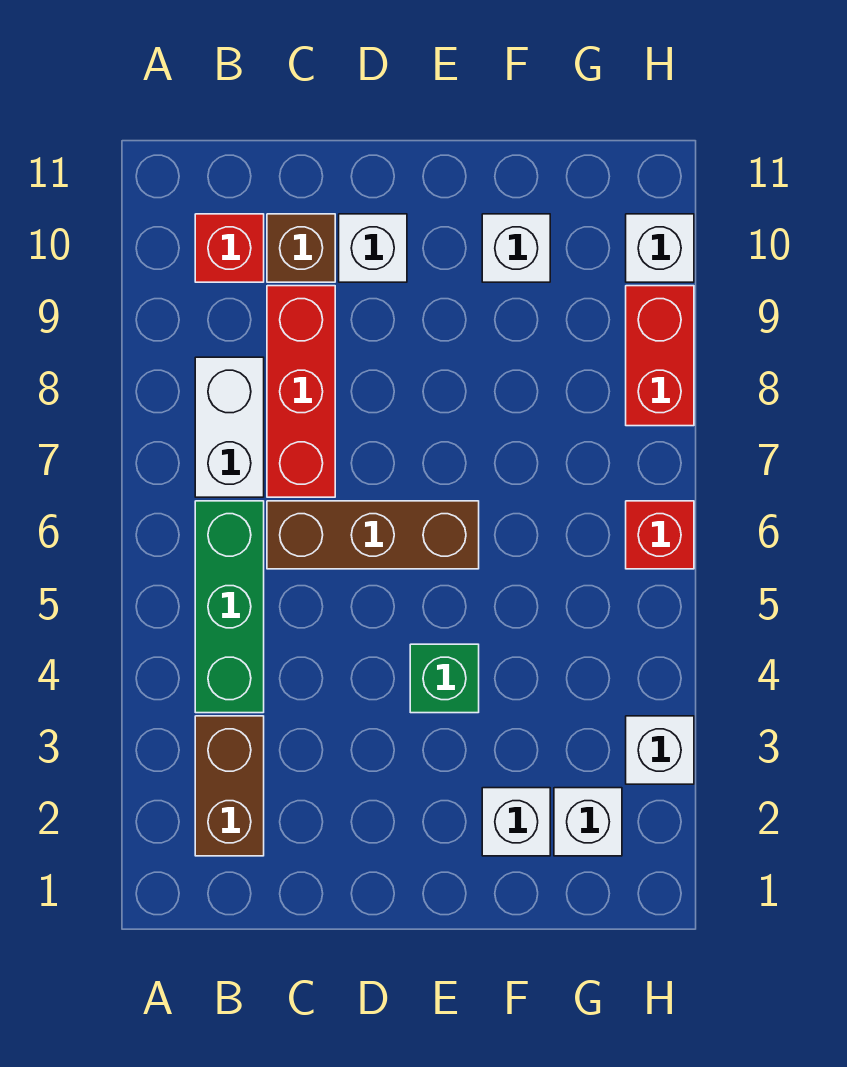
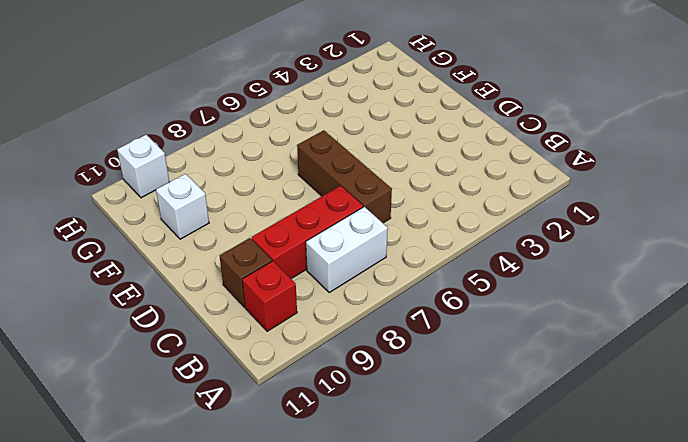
none -> brown 1x2 brick [195,716,264,856]
none -> green 1x3 brick [195,501,264,713]
none -> white 1x1 brick [339,214,407,282]

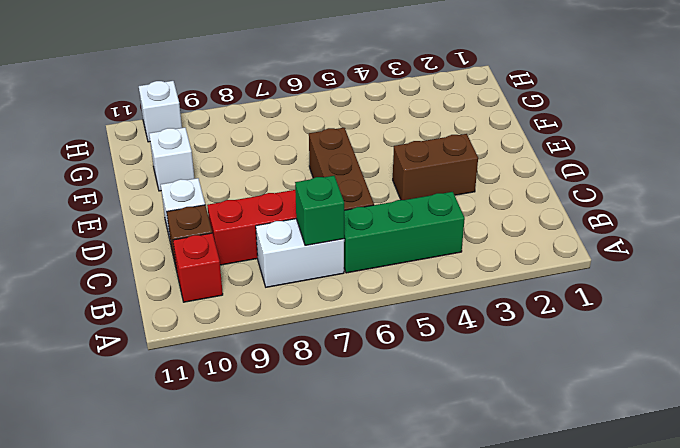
green 1x1 brick [295,176,344,245] -> green 1x1 brick moved to [410,644,479,713]
brown 1x2 brick [393,134,478,200] -> brown 1x2 brick moved to [195,716,264,856]
none -> white 1x1 brick [482,788,550,856]
none -> white 1x1 brick [554,788,622,856]
none -> white 1x1 brick [626,716,694,784]

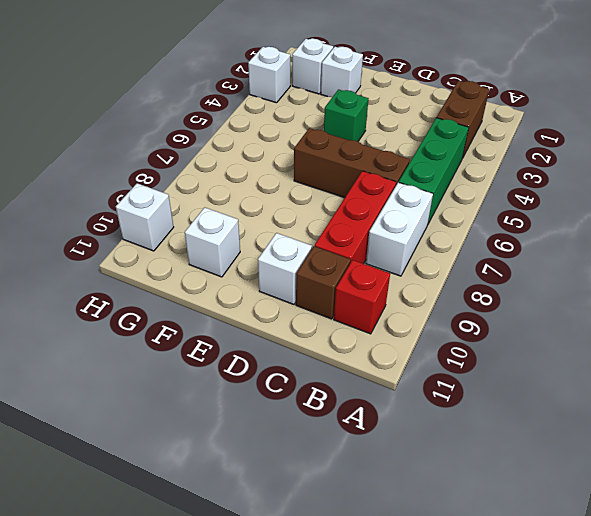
none -> red 1x1 brick [626,501,694,569]
none -> red 1x2 brick [626,286,694,426]

